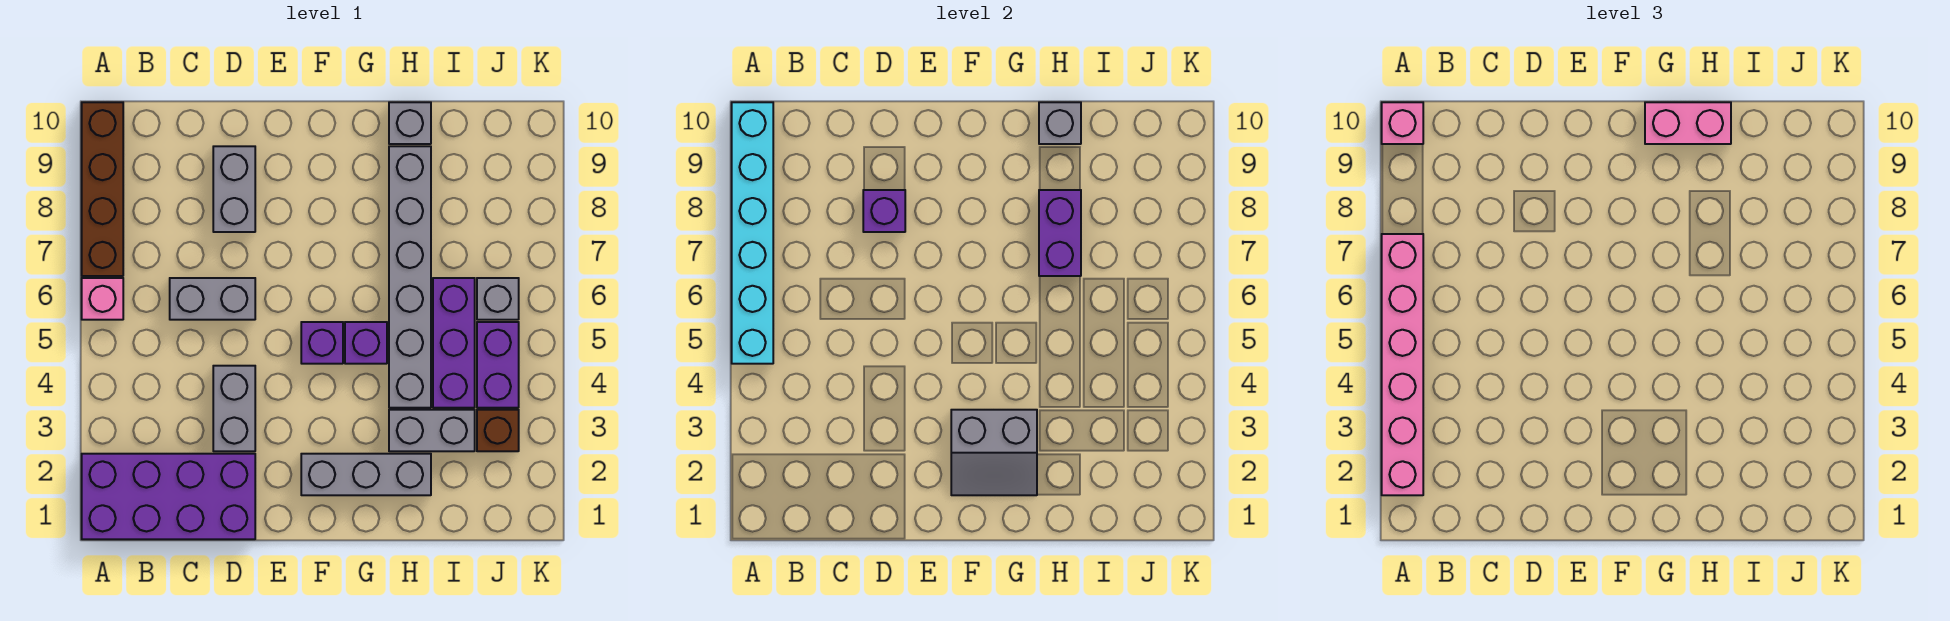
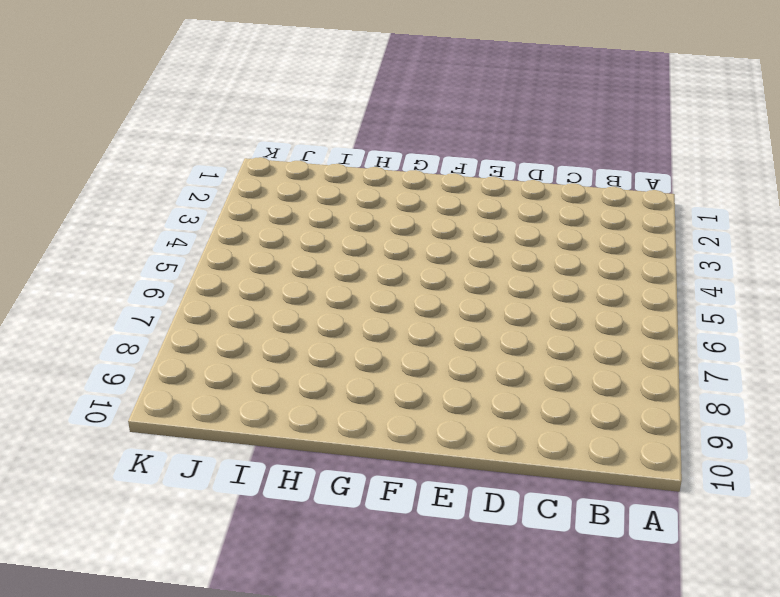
none -> purple 2x4 brick [82,454,255,539]
none -> pink 1x1 brick [82,278,123,320]
none -> brown 1x4 brick [82,102,123,276]

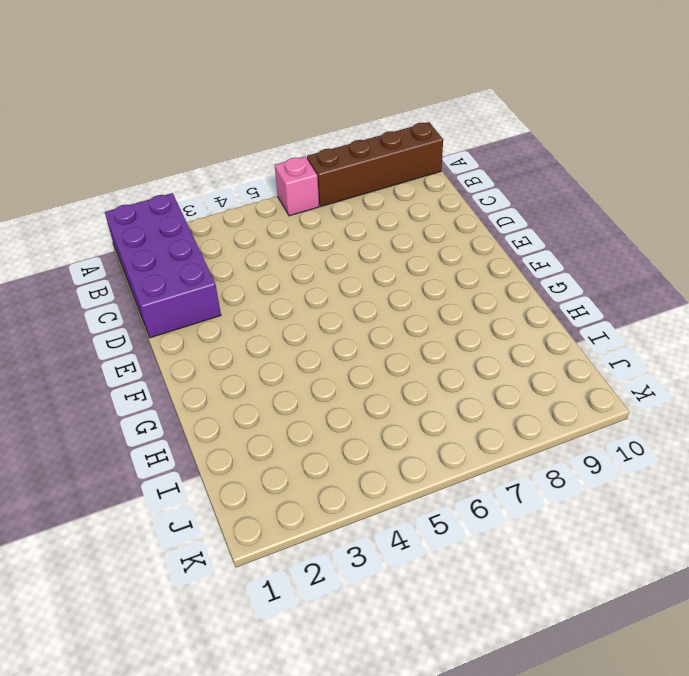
none -> grey 1x2 brick [170,278,255,320]
none -> grey 1x2 brick [213,366,255,451]
none -> grey 1x2 brick [213,146,255,232]

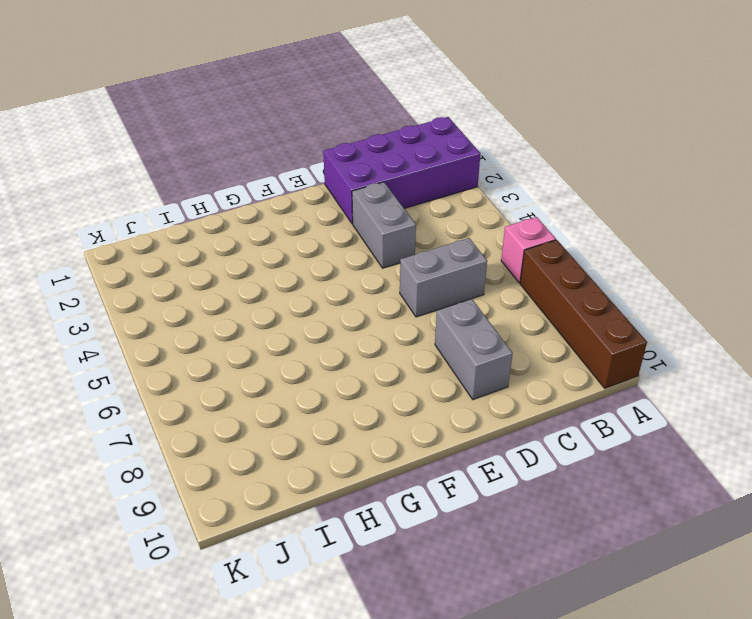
none -> grey 1x3 brick [301,454,431,495]
none -> purple 1x1 brick [301,322,343,364]
none -> purple 1x1 brick [345,322,387,364]

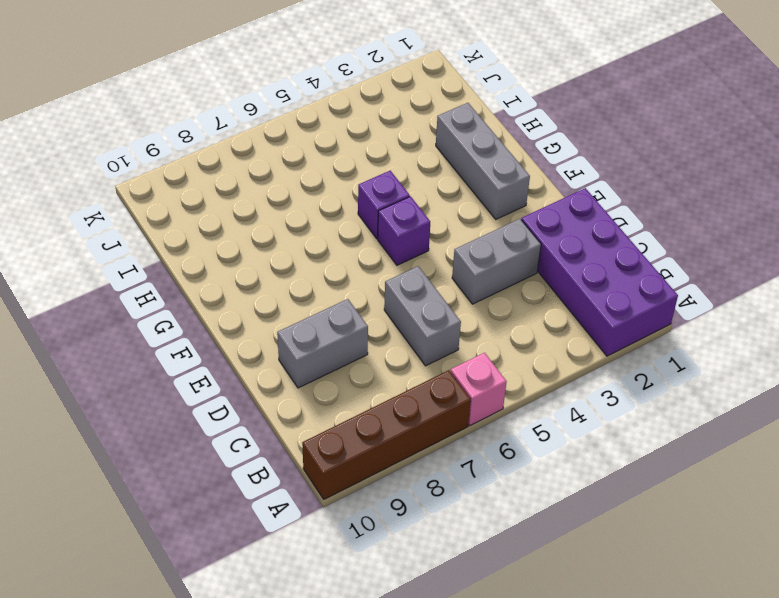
none -> grey 1x2 brick [389,410,475,451]
none -> grey 1x6 brick [389,146,431,408]
none -> grey 1x1 brick [389,102,431,144]

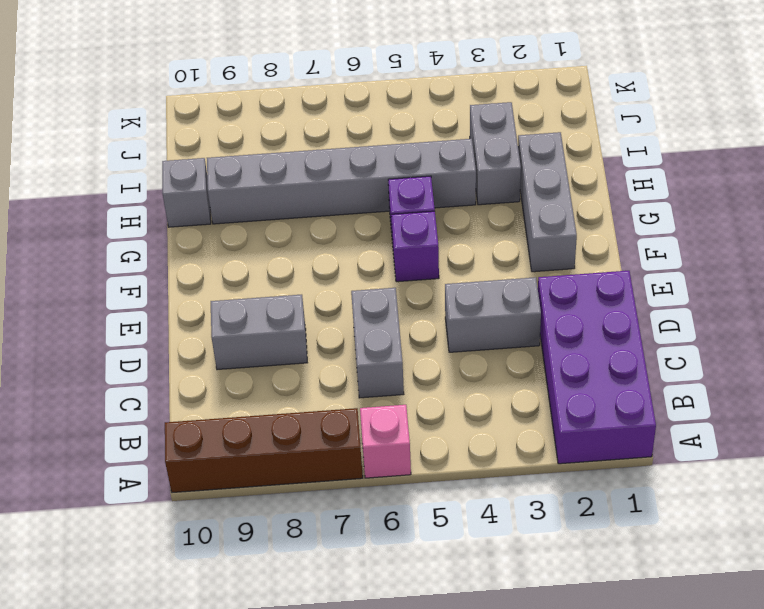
none -> purple 1x3 brick [433,278,475,408]
none -> brown 1x1 brick [477,410,519,451]
none -> purple 1x2 brick [477,322,519,408]

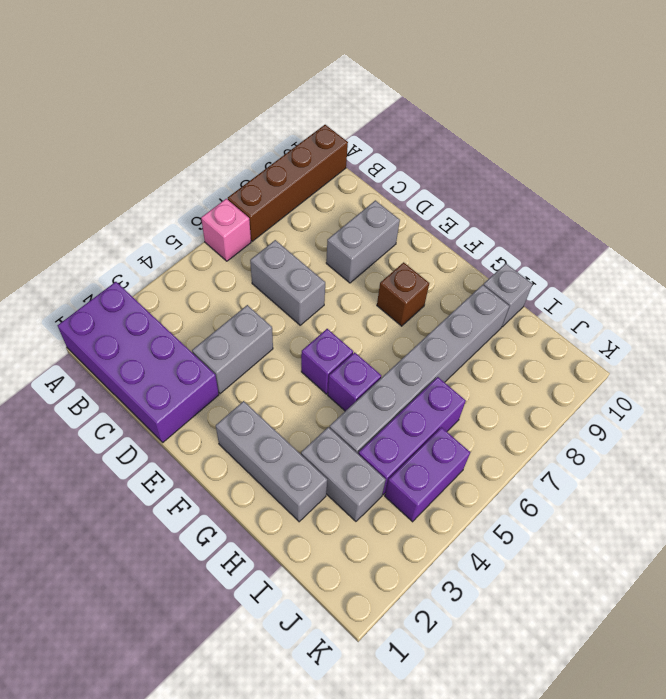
brown 1x1 brick [377,262,429,326] -> brown 1x1 brick moved to [477,410,519,451]
none -> grey 1x1 brick [477,278,519,320]
none -> cyan 1x6 brick [732,102,773,364]
none -> purple 1x1 brick [863,190,905,232]

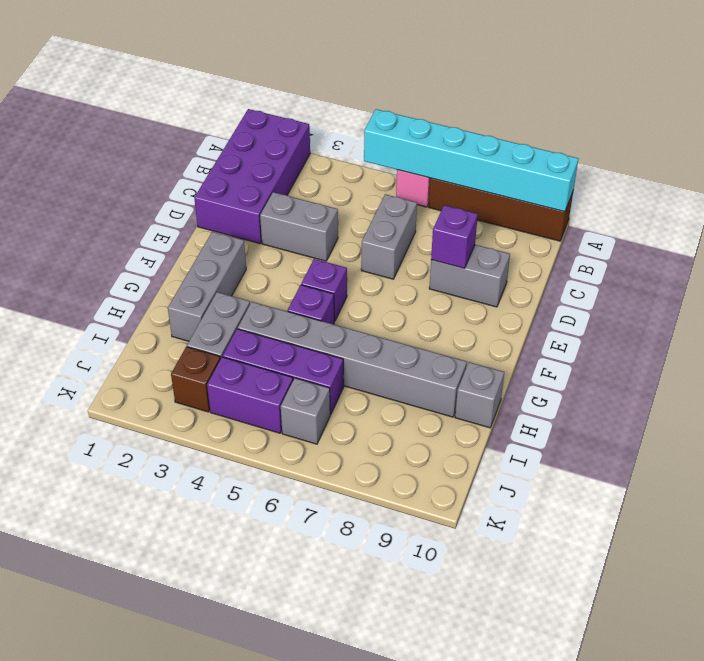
none -> grey 2x2 slope [951,410,1037,495]
none -> purple 1x2 brick [1039,190,1081,276]
none -> grey 1x1 brick [1039,102,1081,144]

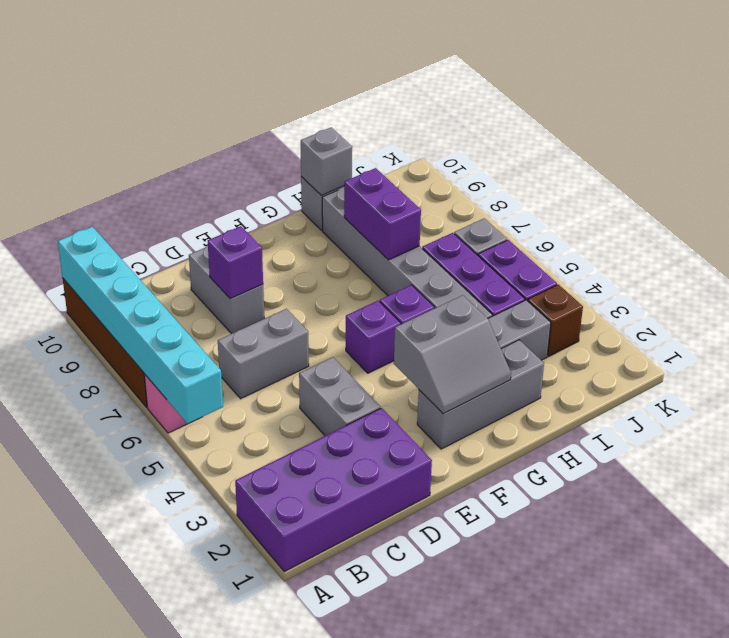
none -> pink 1x6 brick [1382,234,1423,495]
none -> pink 1x1 brick [1382,102,1423,144]
none -> pink 1x2 brick [1645,102,1731,144]

